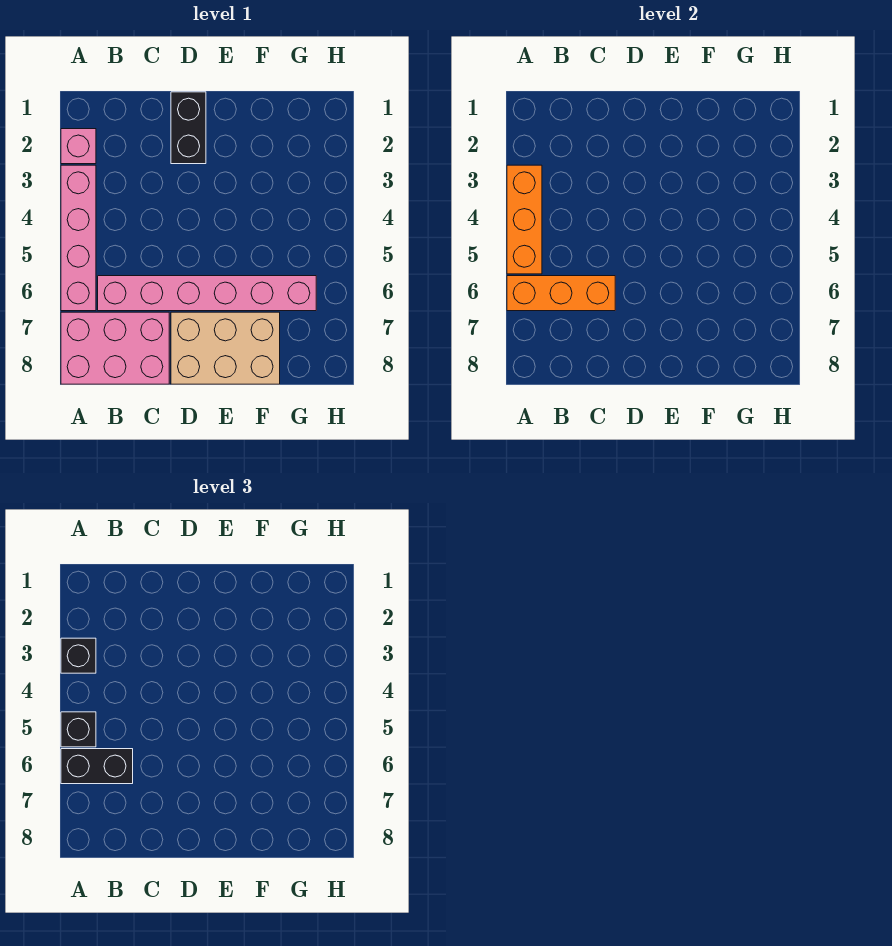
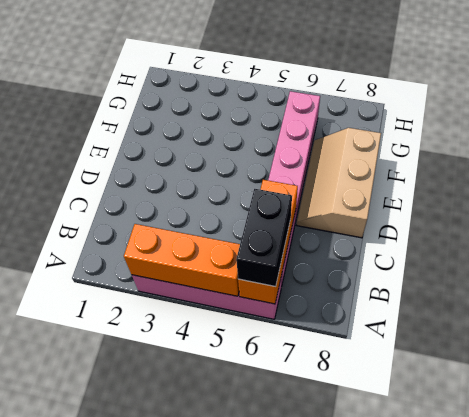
tan 2x3 slope [297,128,381,238] -> tan 2x3 brick [171,312,280,384]
none -> pink 1x1 brick [61,129,96,164]
none -> pink 2x3 brick [61,312,169,384]

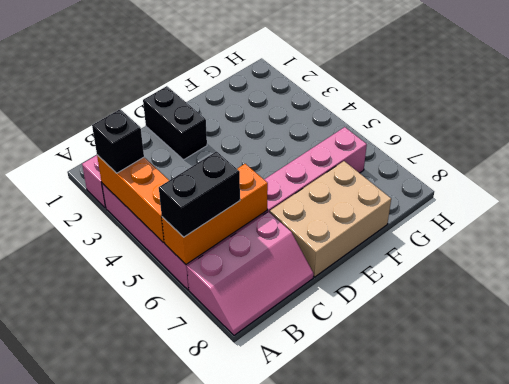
pink 2x3 slope [187,212,314,335] -> pink 2x3 brick [61,312,169,384]
none -> black 1x1 brick [61,712,96,747]

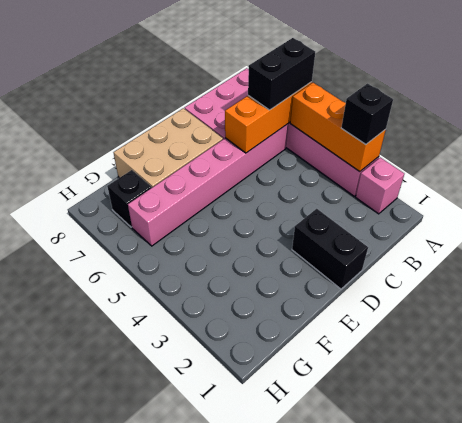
black 1x1 brick [107,170,152,227] -> black 1x1 brick moved to [61,712,96,747]

